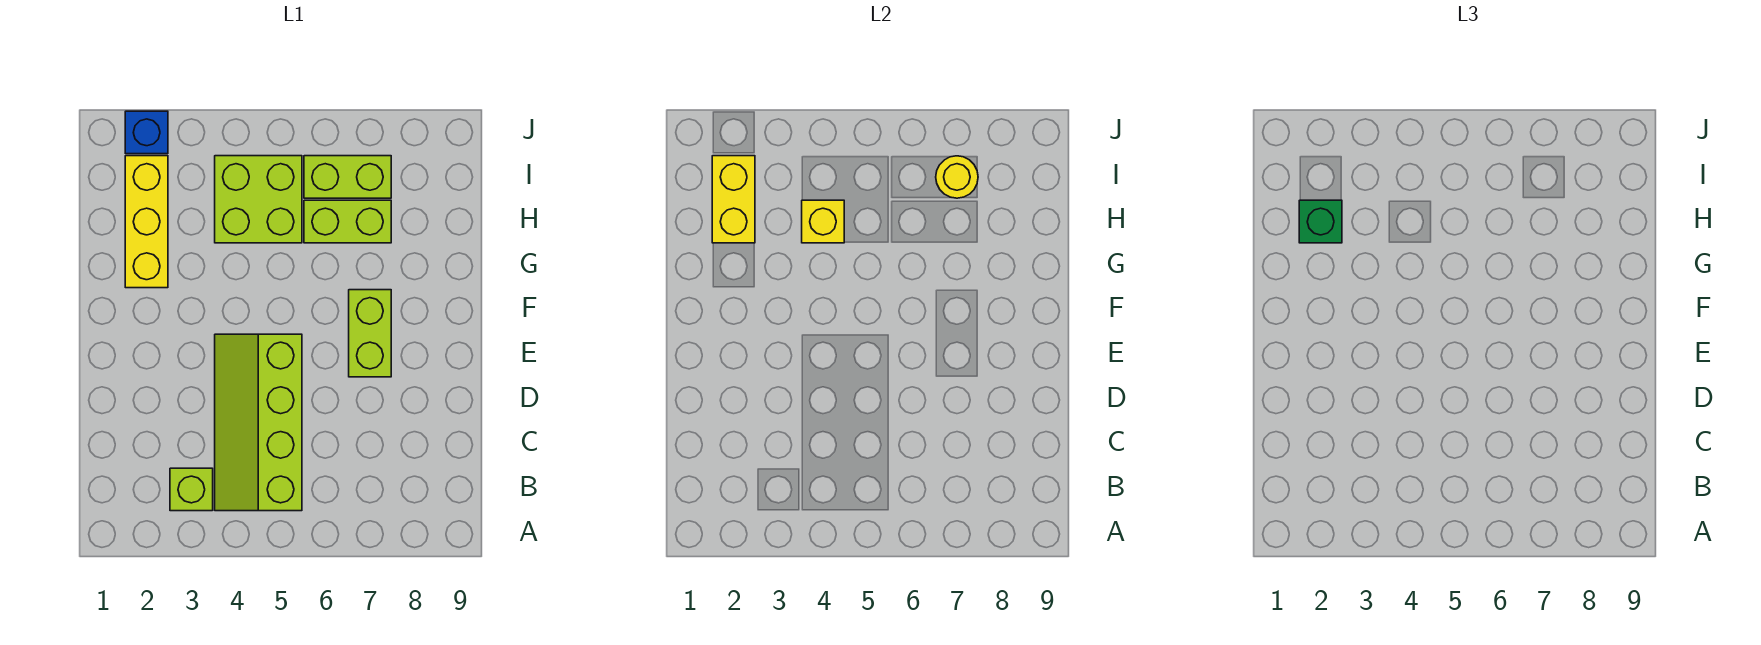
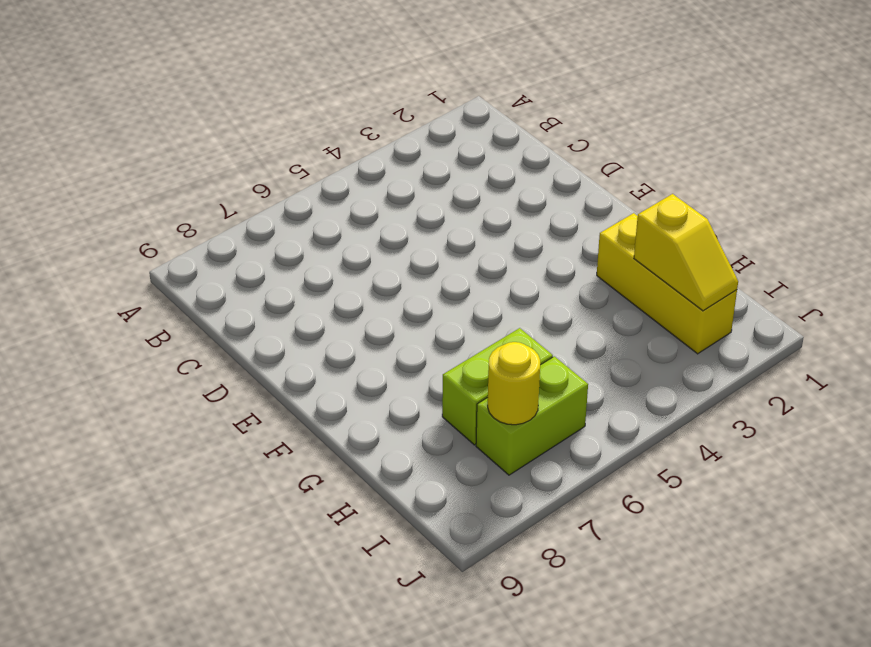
yellow 1x2 slope [634,194,738,311] -> yellow 1x2 brick [712,156,755,243]
none -> lime 1x1 brick [170,468,213,511]
none -> lime 2x4 slope [215,334,302,511]
none -> lime 1x2 brick [349,290,391,377]

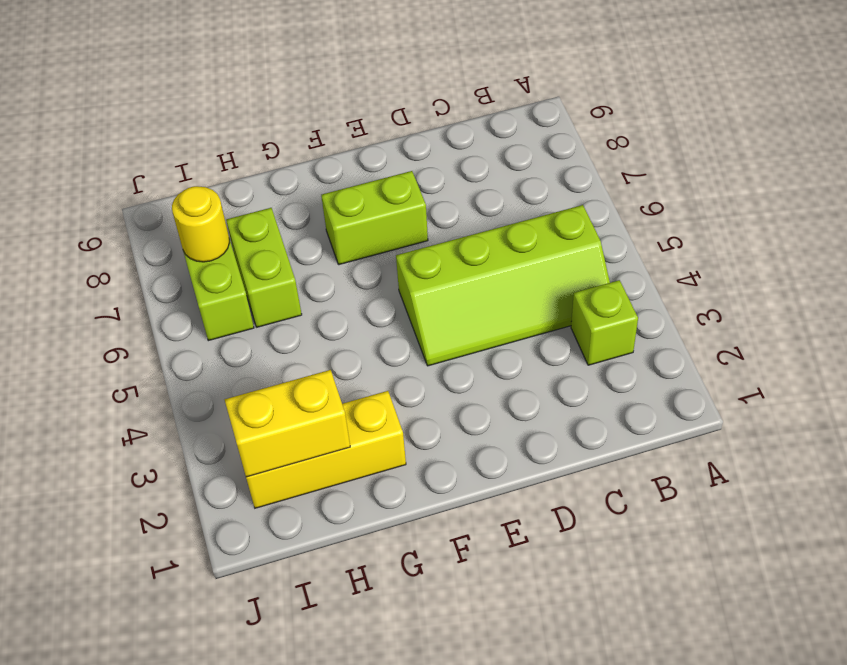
none -> lime 2x2 brick [215,156,302,243]
none -> blue 1x1 brick [125,111,168,154]
none -> yellow 1x1 brick [802,200,844,243]

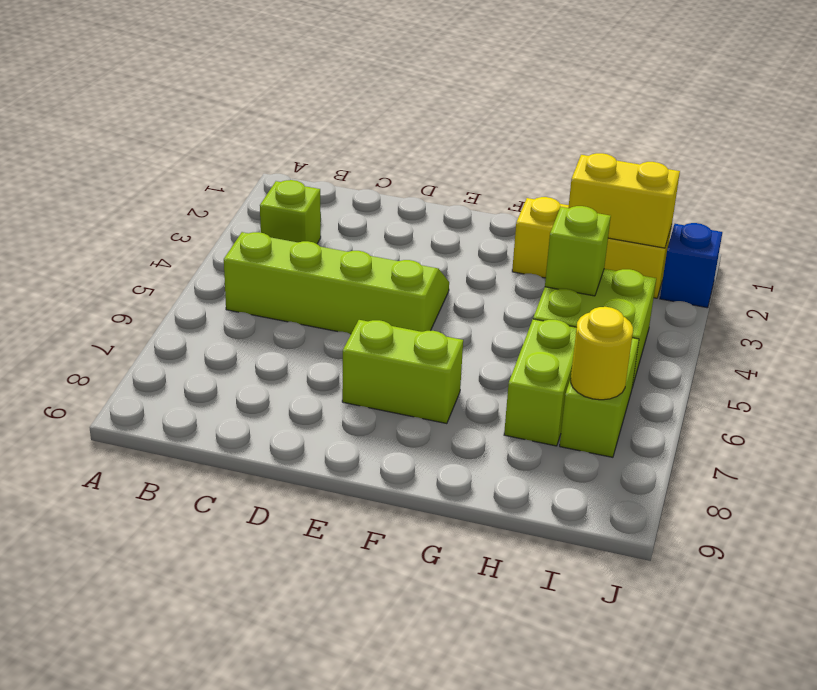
lime 1x1 brick [545,206,611,296] -> yellow 1x1 brick [802,200,844,243]
none -> green 1x1 brick [1299,200,1342,243]

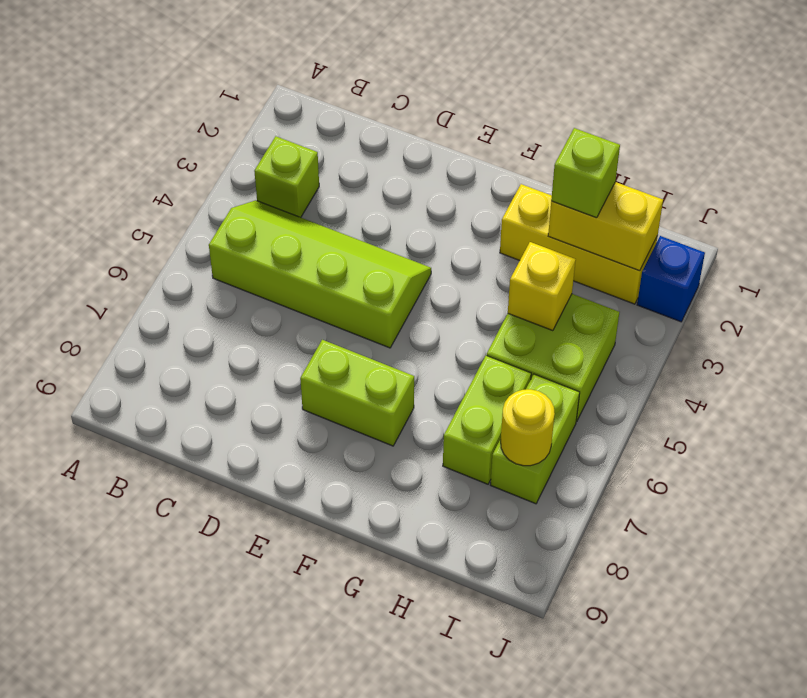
lime 1x1 brick [551,128,620,218] -> green 1x1 brick [1299,200,1342,243]

